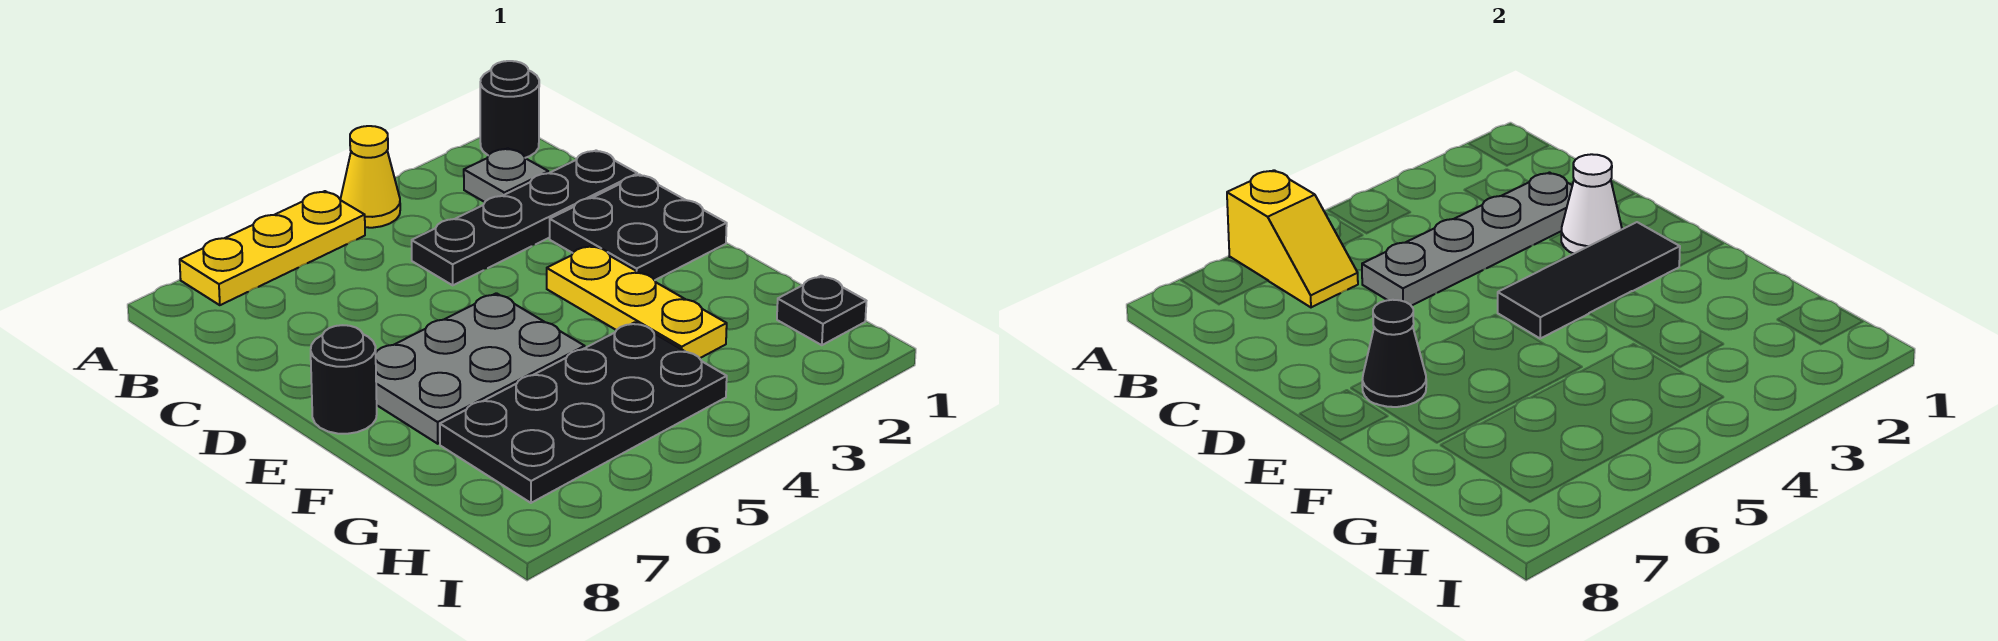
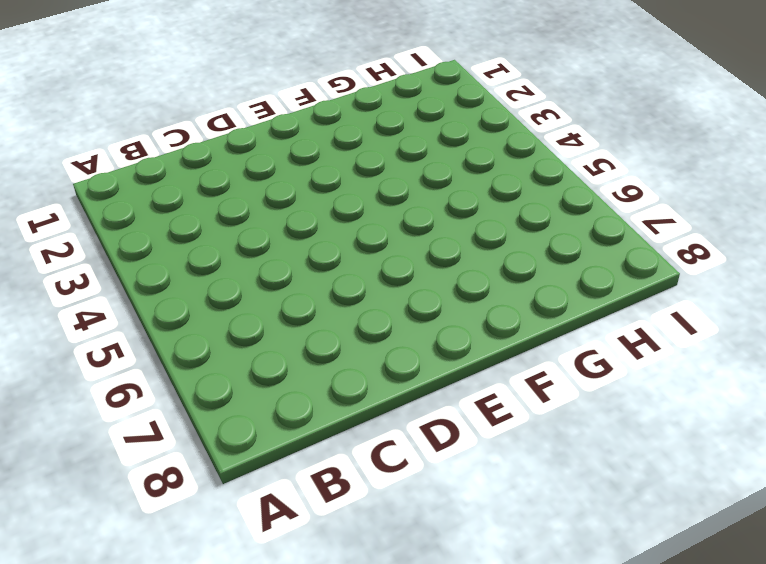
none -> black 1x1 round brick [480,61,539,158]
none -> yellow 1x1 cone [341,126,400,228]
none -> yellow 1x3 plate [180,191,365,305]

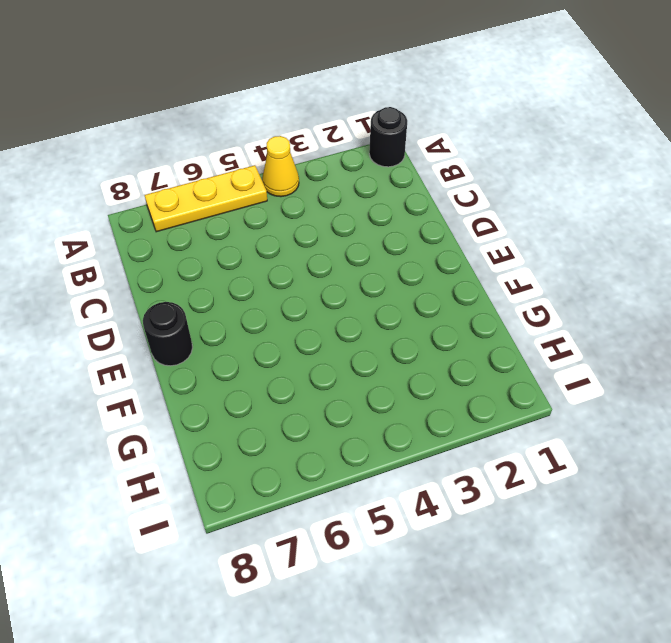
none -> grey 1x1 plate [464,148,548,202]
none -> black 1x4 plate [412,150,637,285]
none -> black 2x2 plate [550,175,727,280]

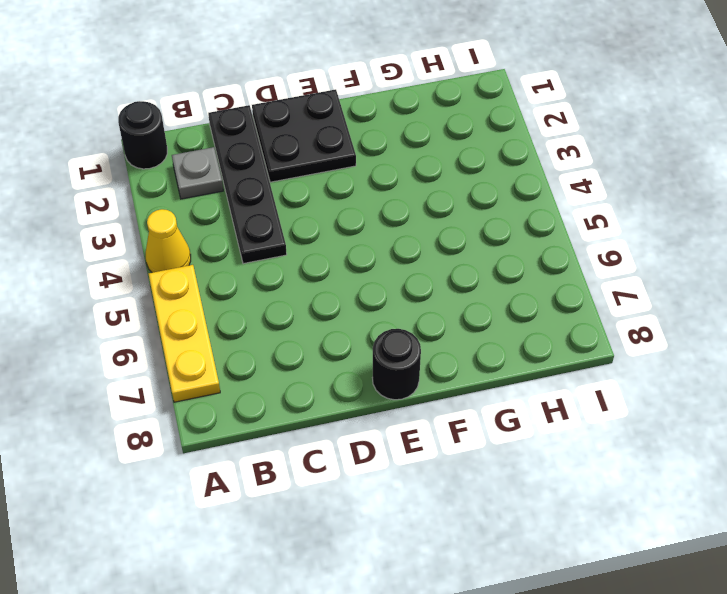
none -> yellow 1x3 plate [547,245,727,358]
none -> grey 2x3 plate [376,293,585,444]
none -> black 2x4 plate [440,322,727,503]

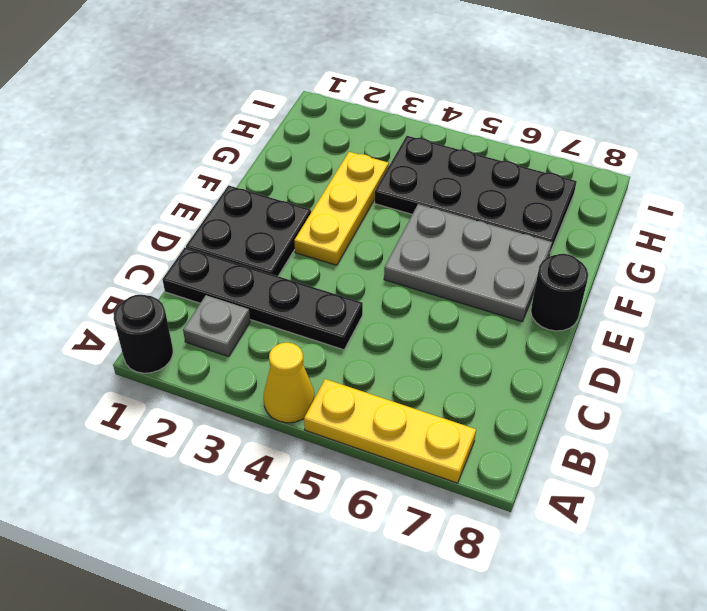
none -> black 1x1 plate [777,276,866,345]
none -> yellow 1x2 slope [1227,170,1358,307]
none -> grey 1x4 plate [1362,173,1572,306]

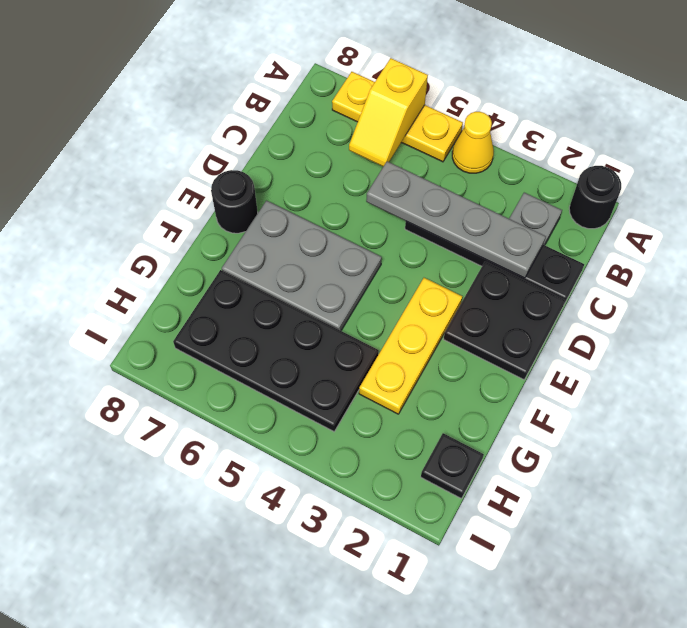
none -> white 1x1 cone [1561,154,1622,254]
none -> black 1x3 tile [1498,222,1680,338]
none -> black 1x1 cone [1362,300,1426,407]

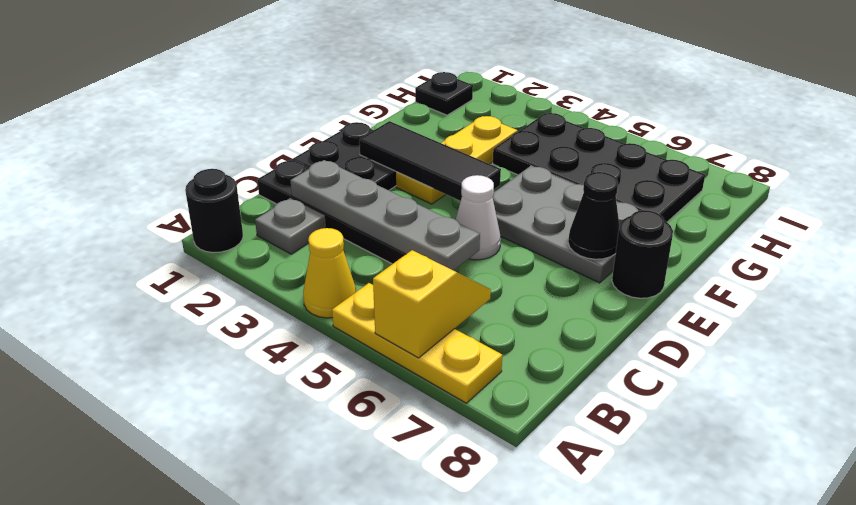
white 1x1 cone [456,175,501,260] -> white 1x1 cone moved to [1561,154,1622,254]

